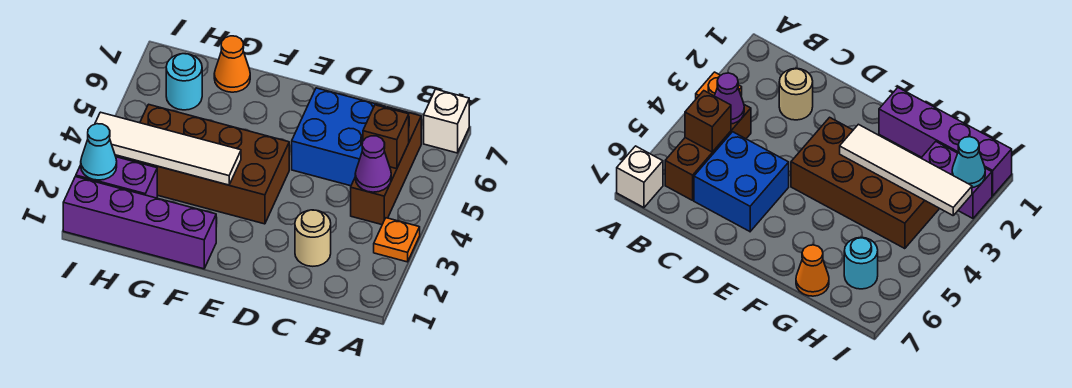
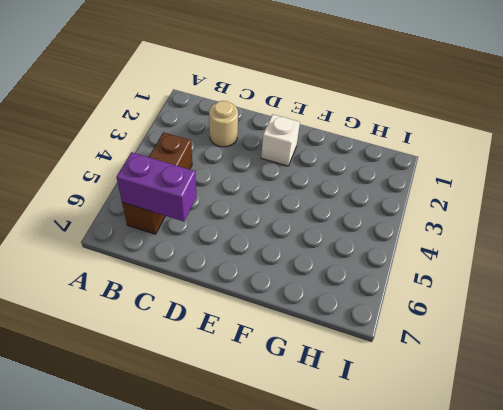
purple 1x2 brick [116,152,197,221] -> purple 1x2 brick moved to [76,157,157,198]
white 1x1 brick [261,114,300,166] -> white 1x1 brick moved to [424,89,469,153]
none -> orange 1x1 plate [374,218,420,262]
none -> blue 2x2 brick [292,88,386,186]
none -> brown 2x4 brick [124,104,289,224]

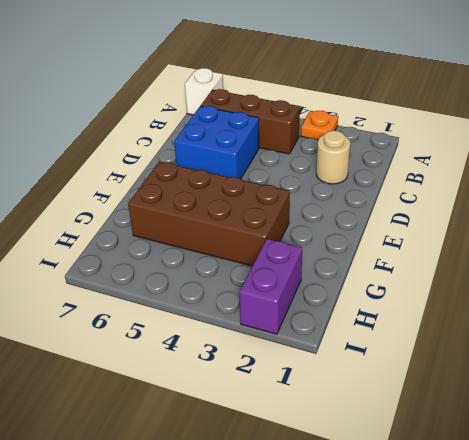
brown 2x4 brick [128,162,290,266] -> brown 2x4 brick turned to [124,104,289,224]
none -> purple 1x4 brick [63,177,216,269]
none -> orange 1x1 cone [214,36,250,92]
none -> cyan 1x1 round brick [166,54,202,110]

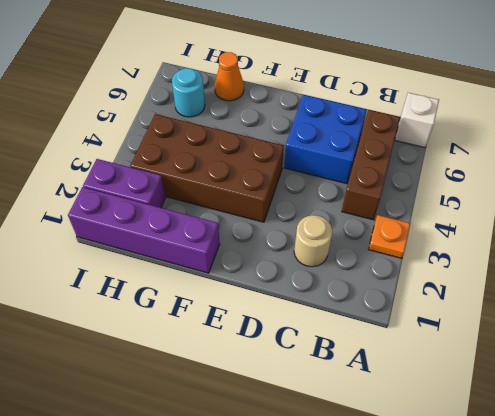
none -> purple 1x1 cone [355,136,391,192]
none -> brown 1x1 brick [363,105,409,169]
none -> white 1x4 tile [95,112,241,185]

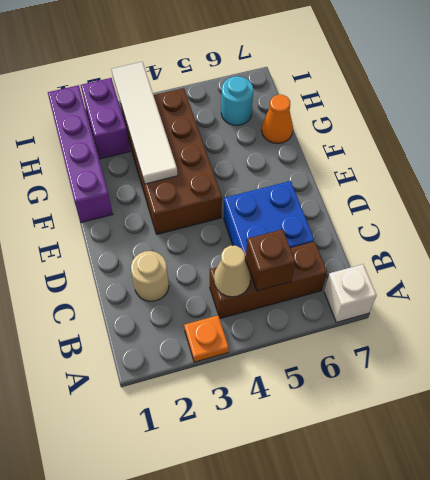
tan 1x1 cone [214,246,251,297] -> purple 1x1 cone [355,136,391,192]
none -> cyan 1x1 cone [81,124,117,180]

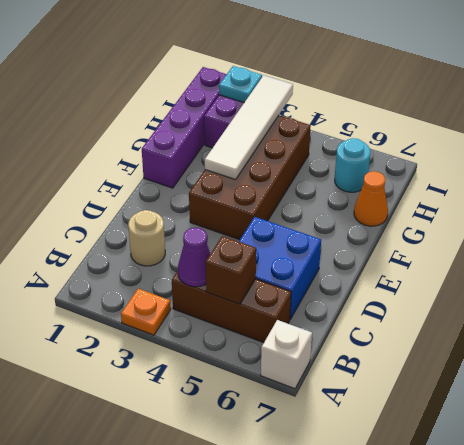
cyan 1x1 plate [219,66,262,102] -> cyan 1x1 cone [81,124,117,180]

